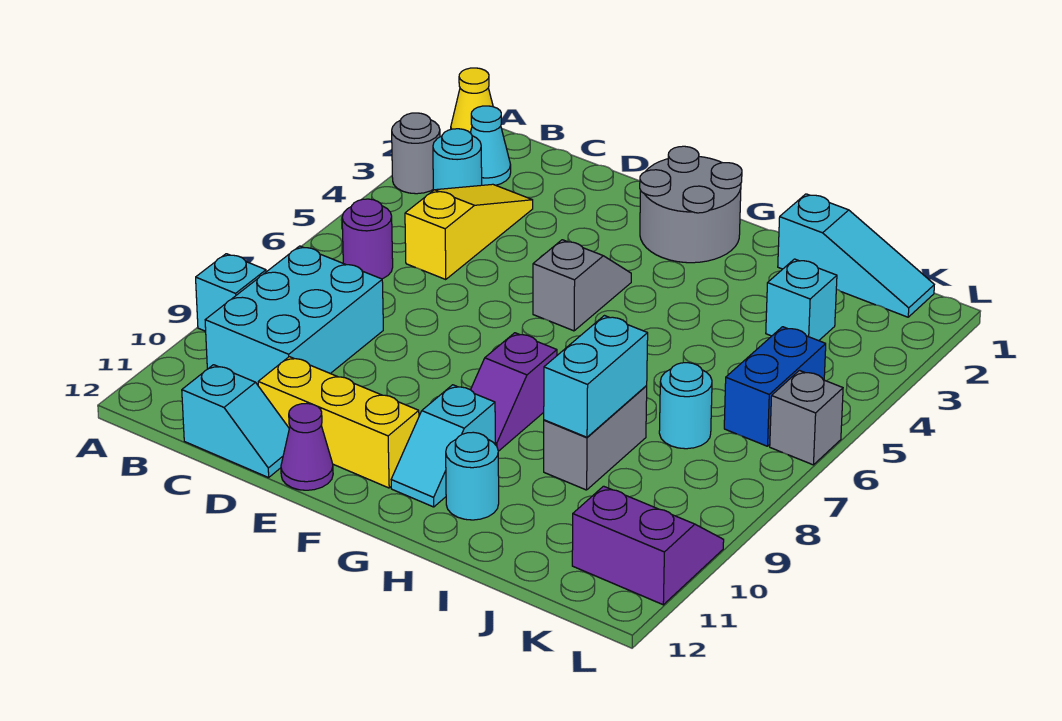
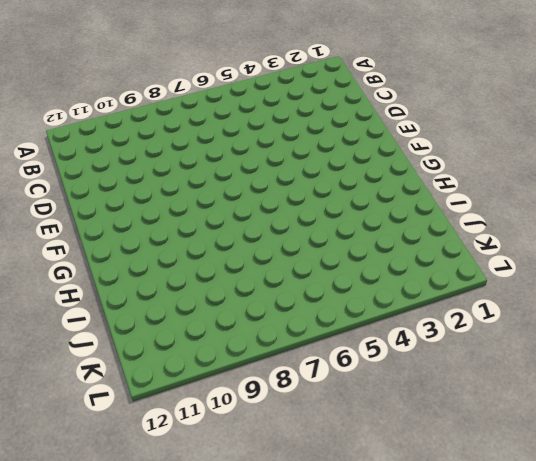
none -> yellow 1x1 cone [451,68,493,132]
none -> grey 1x1 round brick [392,113,440,194]
none -> cyan 1x1 brick [196,254,266,331]

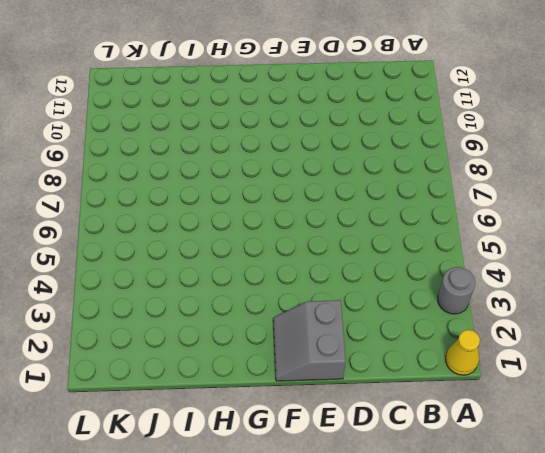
grey 2x2 slope [273,300,346,381] -> grey 2x2 round brick [640,146,742,263]
none -> cyan 1x1 brick [196,254,266,331]
none -> cyan 1x1 cone [470,106,511,185]
none -> cyan 1x1 round brick [433,129,482,190]

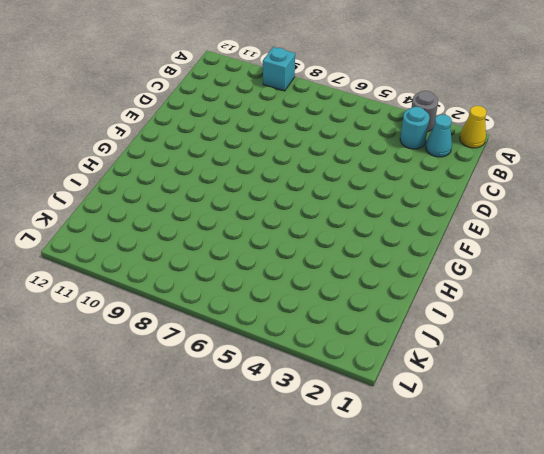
none -> purple 1x1 round brick [342,199,393,279]
none -> cyan 2x3 brick [205,246,383,385]
none -> yellow 1x3 slope [405,184,533,280]

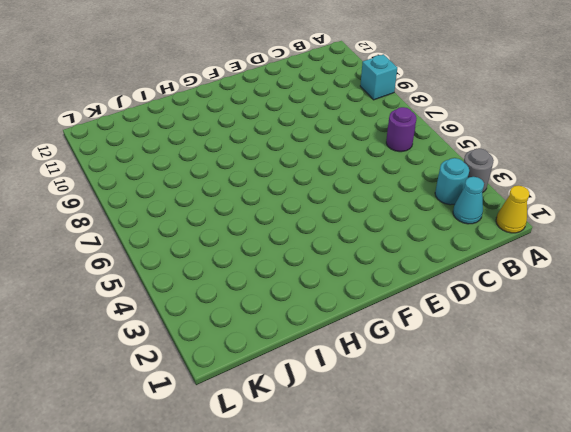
none -> cyan 2x3 brick [205,246,383,385]
none -> yellow 1x3 slope [405,184,533,280]
none -> cyan 1x2 slope [182,365,289,478]

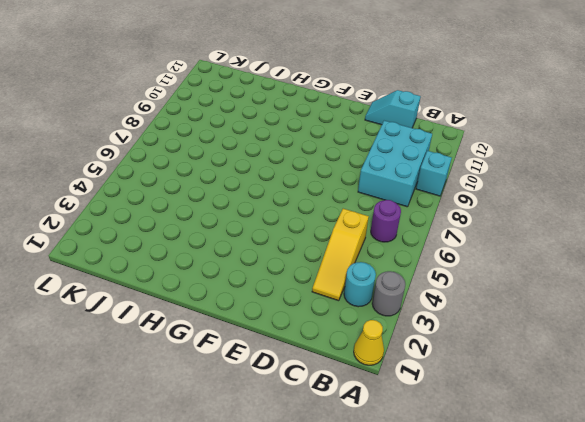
none -> cyan 1x1 cone [470,106,511,185]
none -> yellow 1x3 brick [258,357,419,488]
none -> purple 1x1 cone [281,404,333,490]

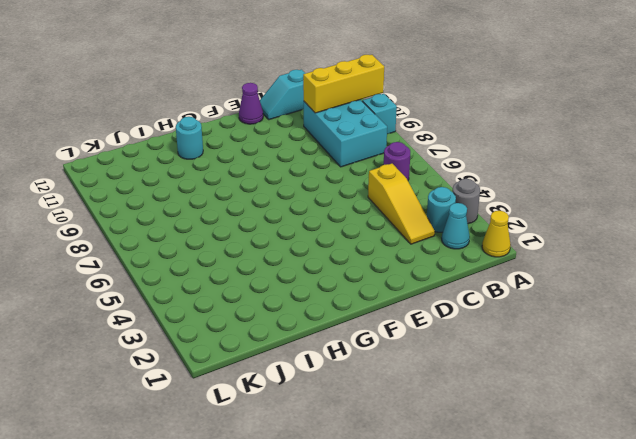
yellow 1x3 brick [303,55,384,113] -> yellow 1x3 brick moved to [258,357,419,488]
none -> grey 2x2 round brick [640,146,742,263]
none -> grey 1x2 slope [533,240,631,331]
none -> purple 1x2 slope [471,333,557,451]

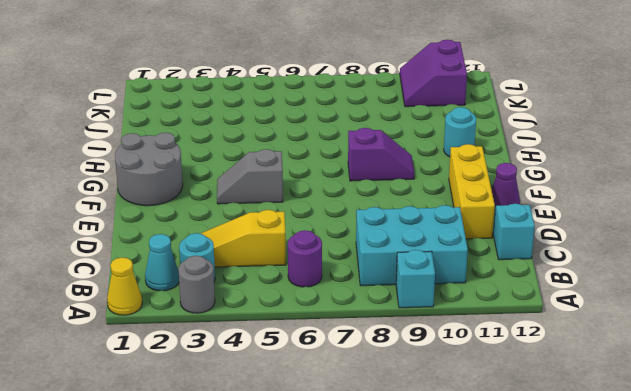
none -> cyan 1x2 slope [391,385,495,507]
none -> cyan 1x3 slope [778,194,934,317]
none -> grey 1x2 brick [544,386,647,490]

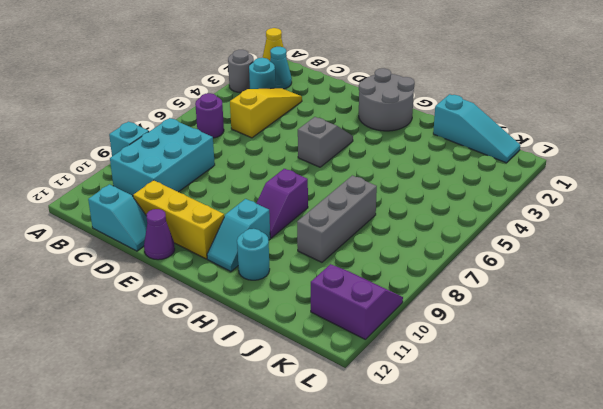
grey 1x3 brick [297,175,377,262] -> grey 1x2 brick [544,386,647,490]
none -> cyan 1x1 brick [766,259,837,341]
none -> cyan 1x1 round brick [659,363,712,449]
none -> blue 1x2 brick [724,327,826,446]

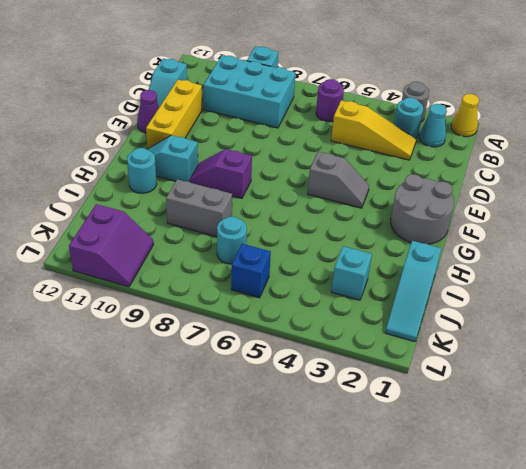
blue 1x1 brick [231,244,271,298] -> blue 1x2 brick [724,327,826,446]
none -> grey 1x1 brick [770,370,843,465]
none -> cyan 1x2 brick [544,316,648,437]

